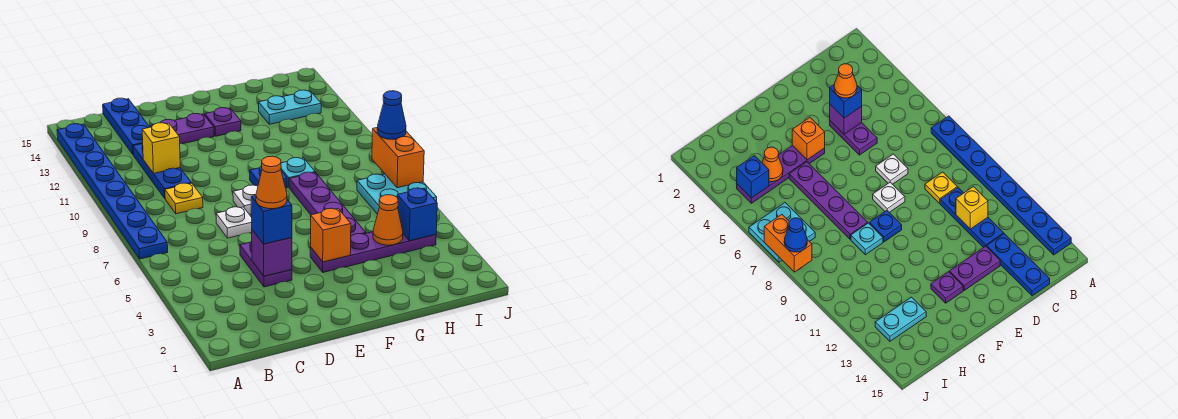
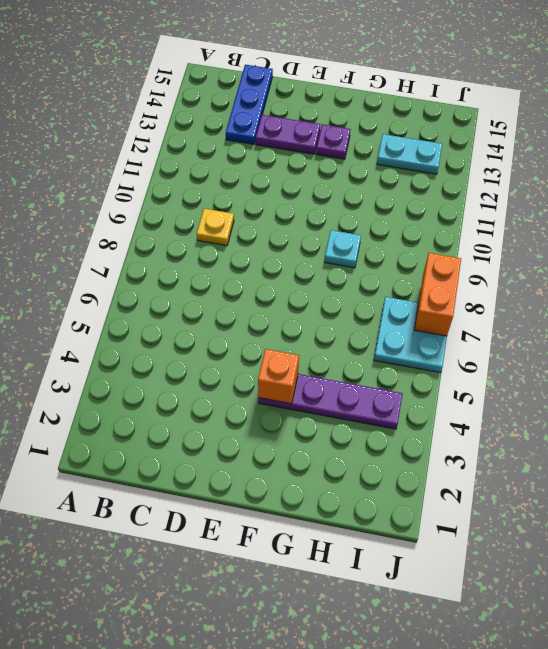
none -> blue 1x8 plate [57,124,168,259]
none -> blue 1x3 plate [133,143,191,198]
none -> purple 1x2 plate [240,241,292,287]

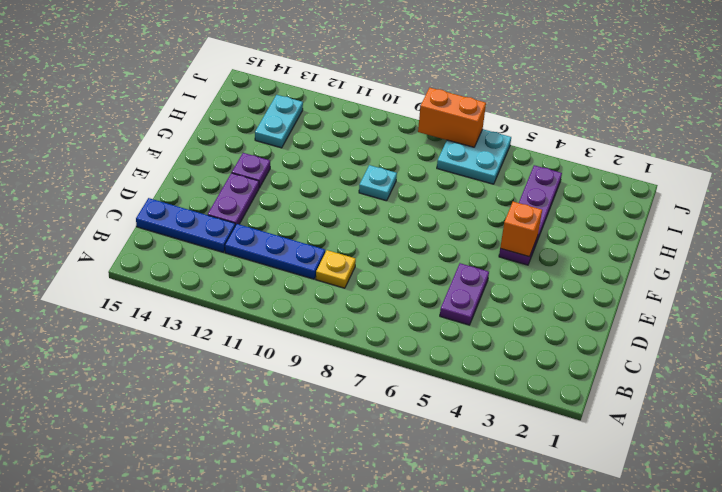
purple 1x2 plate [440,263,489,325] -> purple 1x2 plate turned to [240,241,292,287]
none -> blue 1x8 plate [57,124,168,259]
none -> white 1x1 plate [216,207,252,238]
none -> white 1x1 plate [233,185,258,215]

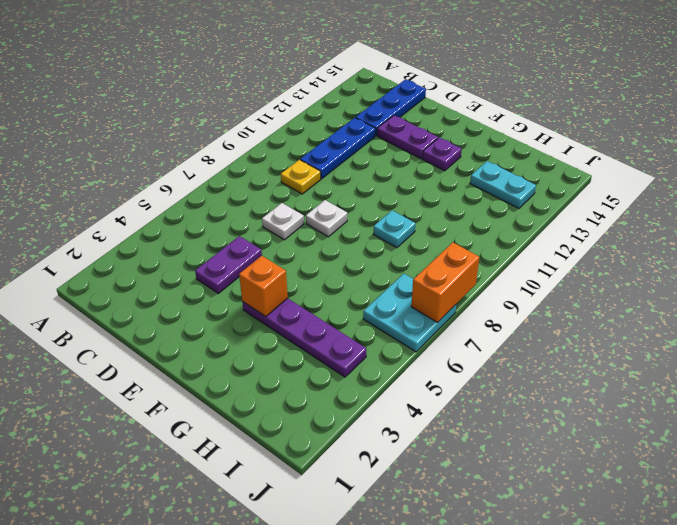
none -> blue 1x8 plate [57,124,168,259]
none -> blue 1x1 plate [250,166,287,188]
none -> purple 1x4 plate [289,172,366,236]

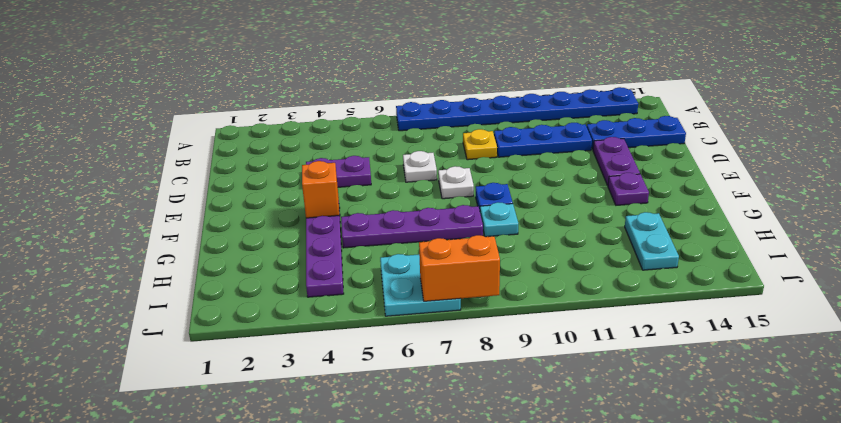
none -> yellow 1x1 brick [142,123,180,173]
none -> purple 1x1 brick [252,230,292,276]
none -> orange 1x1 cone [373,195,403,245]

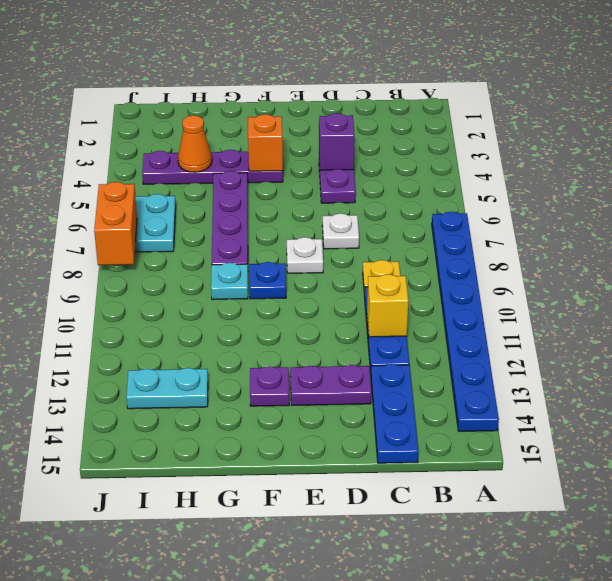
none -> blue 1x1 brick [397,188,437,241]
none -> blue 1x1 brick [251,195,292,244]
none -> blue 1x1 cone [377,91,406,139]

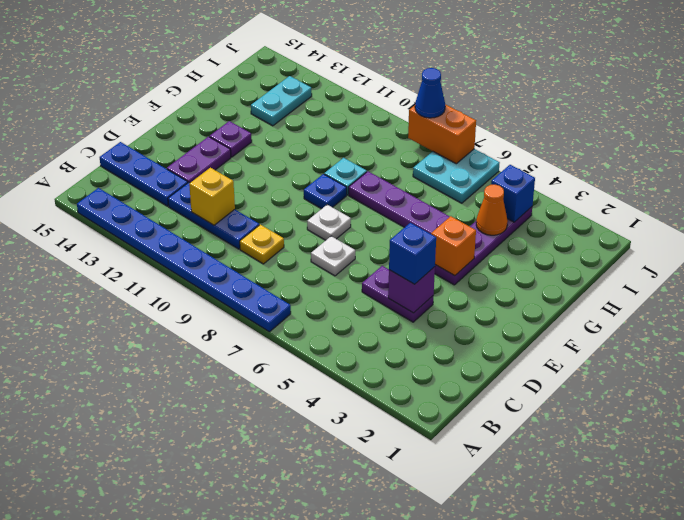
none -> orange 1x1 cone [256,156,287,209]

